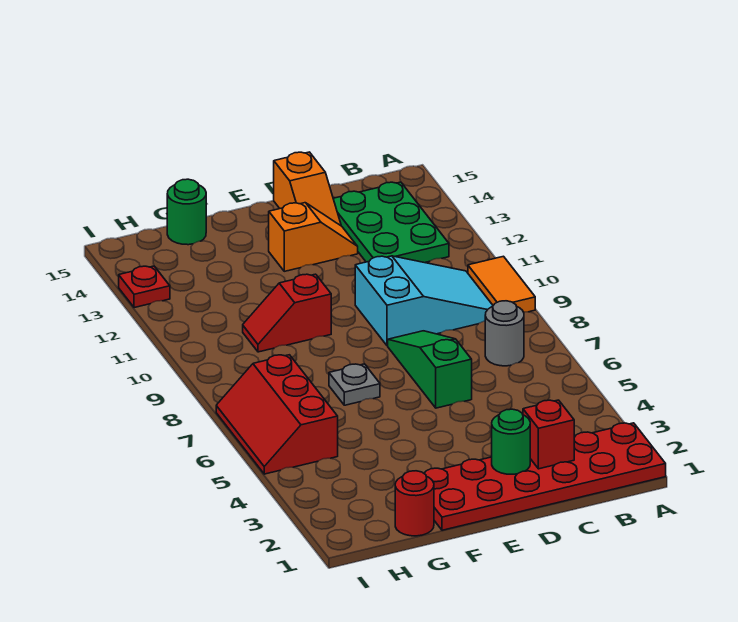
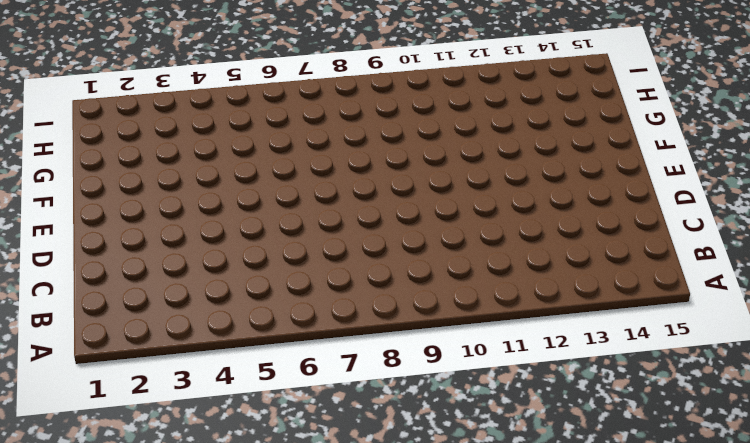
none -> red 2x6 plate [424,423,666,530]
none -> orange 1x2 tile [468,256,535,312]
none -> grey 1x1 round brick [485,301,524,366]

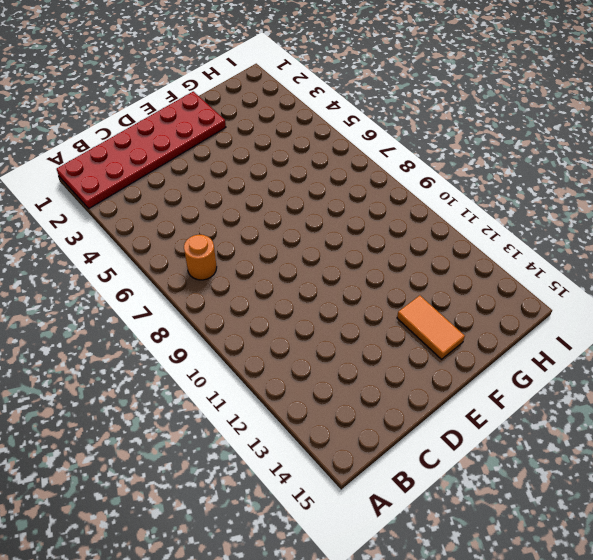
orange 1x1 round brick [184,235,217,280] -> grey 1x1 round brick [485,301,524,366]
orange 1x2 tile [397,295,465,359] -> orange 1x2 tile moved to [468,256,535,312]
none -> cyan 2x3 slope [355,256,493,346]
none -> green 2x3 plate [333,182,449,263]
none -> green 1x3 slope [388,331,472,408]

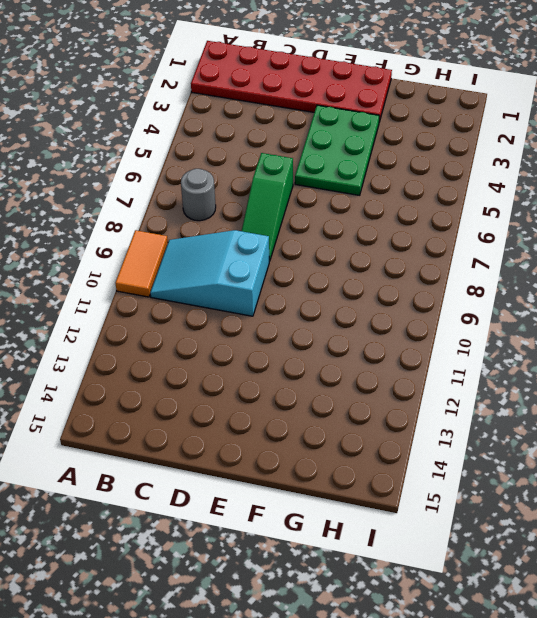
green 2x3 plate [295,105,380,195] -> green 2x3 plate moved to [333,182,449,263]
none -> orange 1x2 slope [269,203,358,271]
none -> orange 1x2 slope [274,152,341,226]
none -> grey 1x1 plate [329,364,380,405]

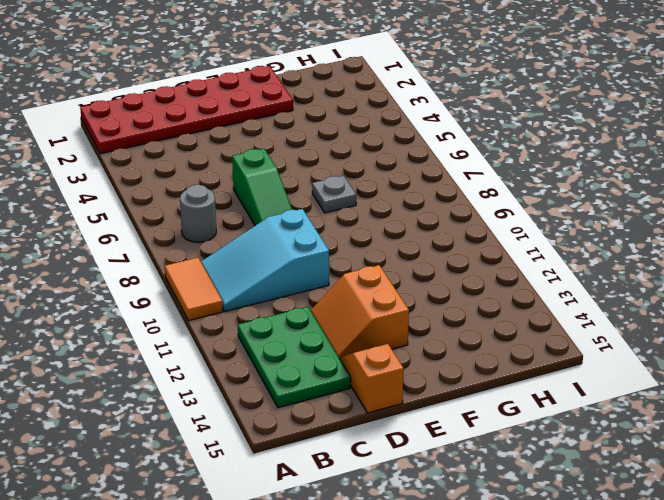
orange 2x2 slope [311,265,409,358] -> orange 1x2 slope [269,203,358,271]
none -> red 1x2 slope [243,274,331,352]
none -> red 1x1 round brick [395,471,434,536]
none -> green 1x1 round brick [167,179,206,245]

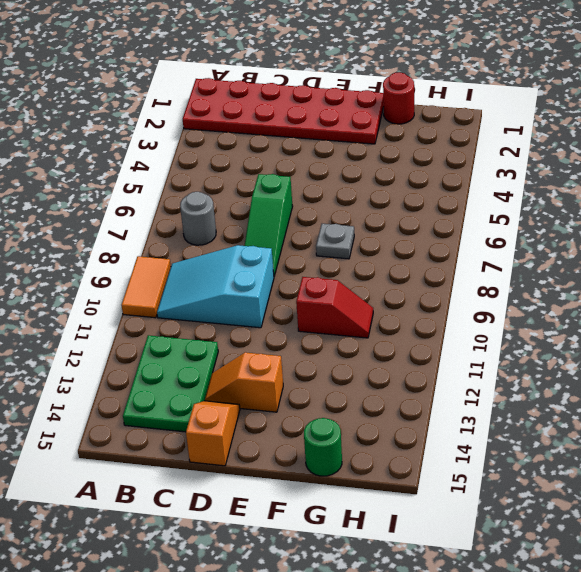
none -> red 2x3 slope [216,355,338,474]
none -> red 1x1 plate [119,266,170,308]
none -> red 1x1 brick [523,400,574,469]

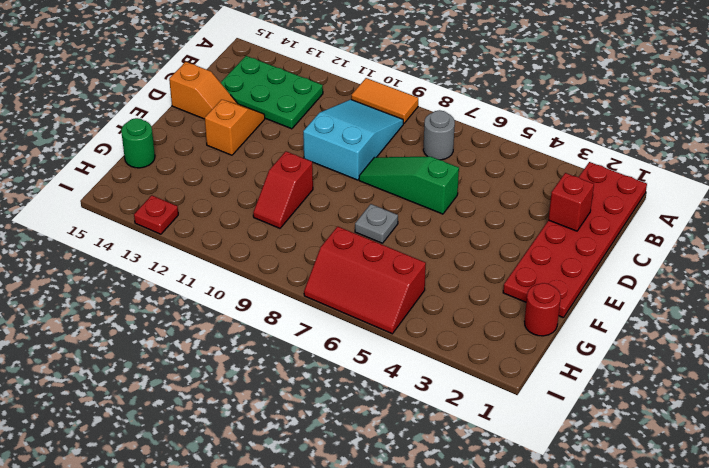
none -> green 1x1 round brick [492,409,530,474]

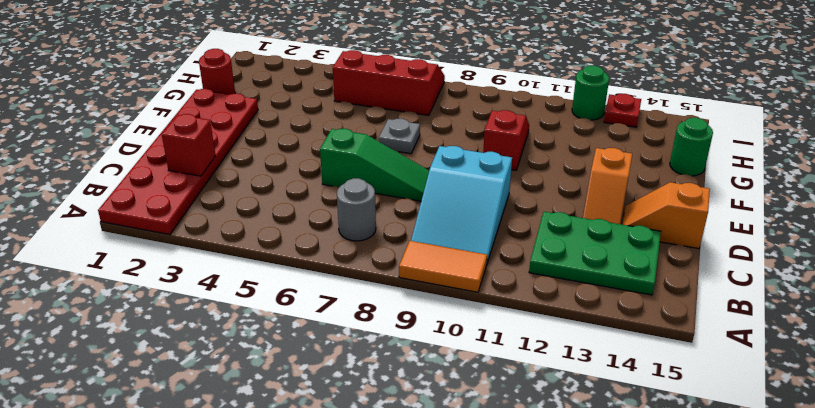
green 1x1 round brick [572,66,609,120] -> green 1x1 round brick moved to [492,409,530,474]

